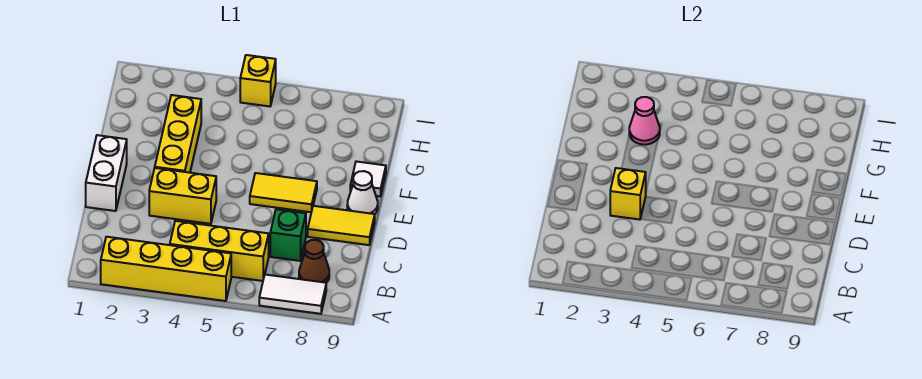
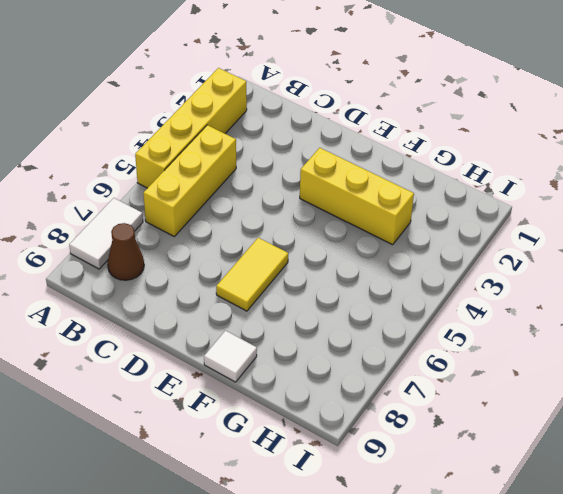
none -> green 1x1 brick [270,209,306,261]
none -> white 1x2 brick [86,135,127,211]
none -> yellow 1x2 brick [149,168,216,224]

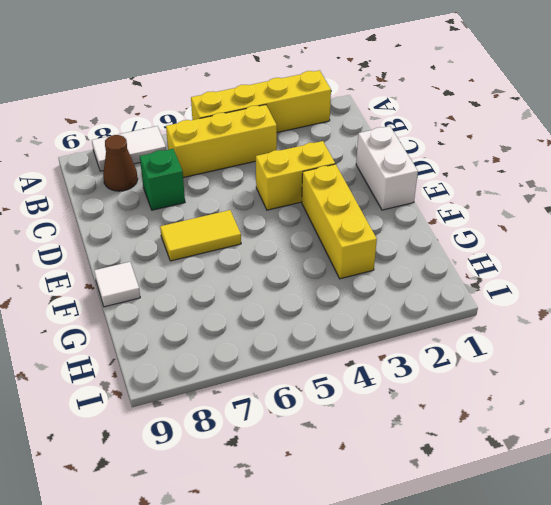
none -> yellow 1x2 tile [308,206,375,245]
none -> white 1x1 cone [347,171,378,214]
none -> yellow 1x1 brick [240,55,276,106]

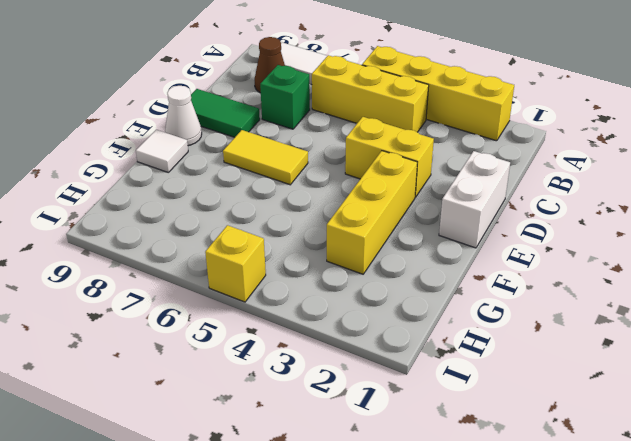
green 1x2 tile [191,89,260,137] -> yellow 1x2 tile [308,206,375,245]
none -> yellow 1x1 brick [610,168,646,220]
none -> pink 1x1 cone [629,97,660,145]

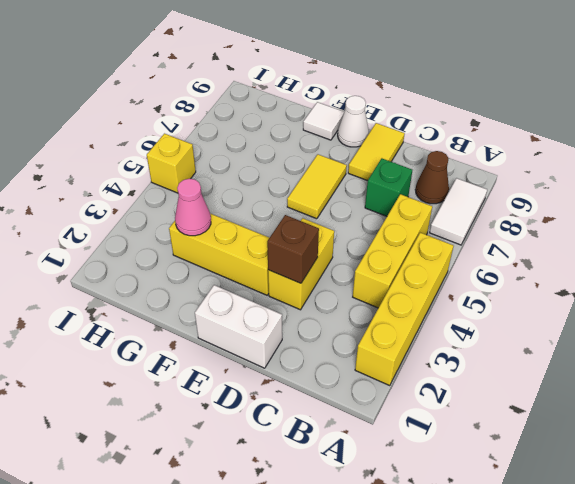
brown 1x1 brick [267,215,319,283] -> yellow 1x1 brick [610,168,646,220]

